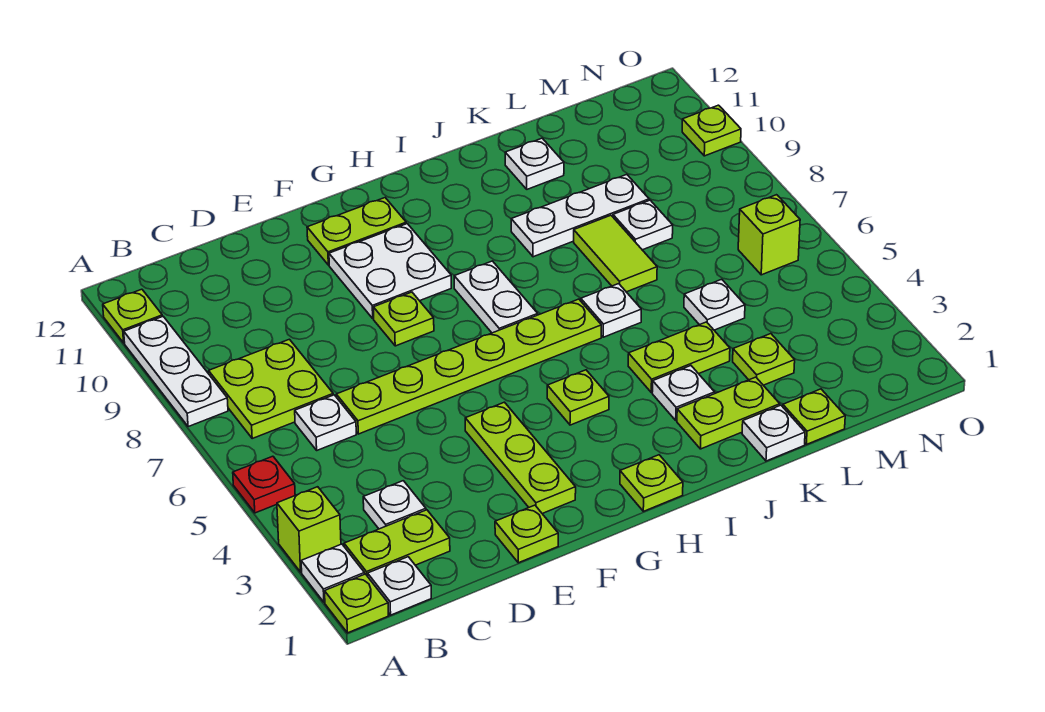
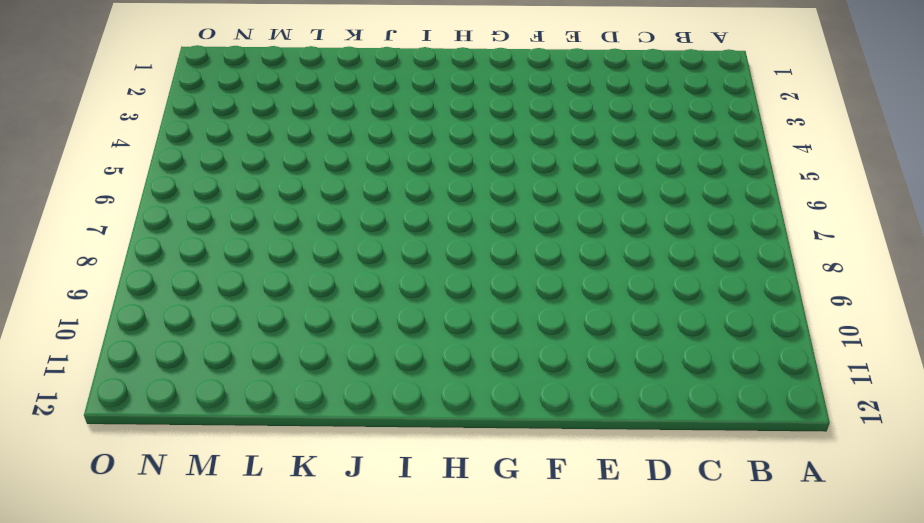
none -> lime 1x1 plate [325,574,389,633]
none -> white 1x1 plate [301,544,364,602]
none -> lime 1x1 brick [277,487,341,572]
none -> red 1x1 plate [233,456,295,513]

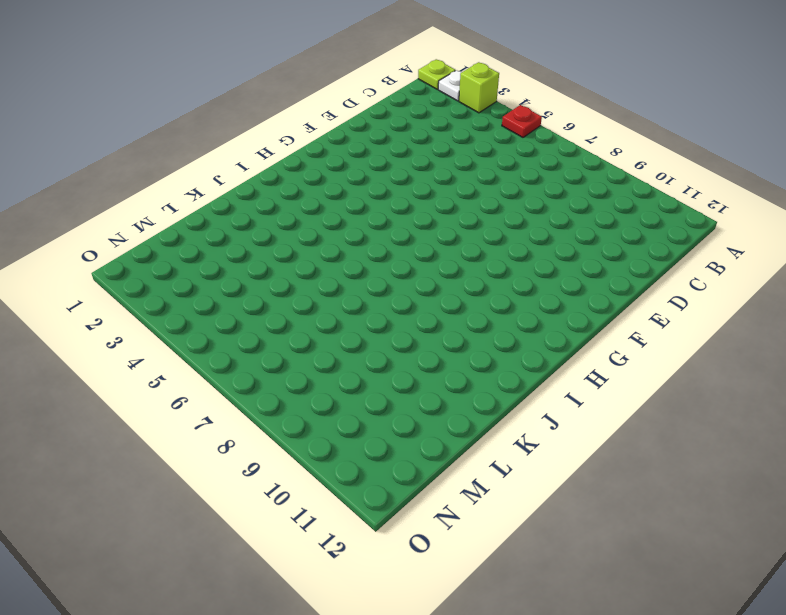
none -> white 1x3 plate [124,316,228,427]
none -> lime 1x1 plate [103,289,162,343]
none -> white 1x1 plate [368,557,431,615]
none -> lime 1x2 plate [344,510,450,576]

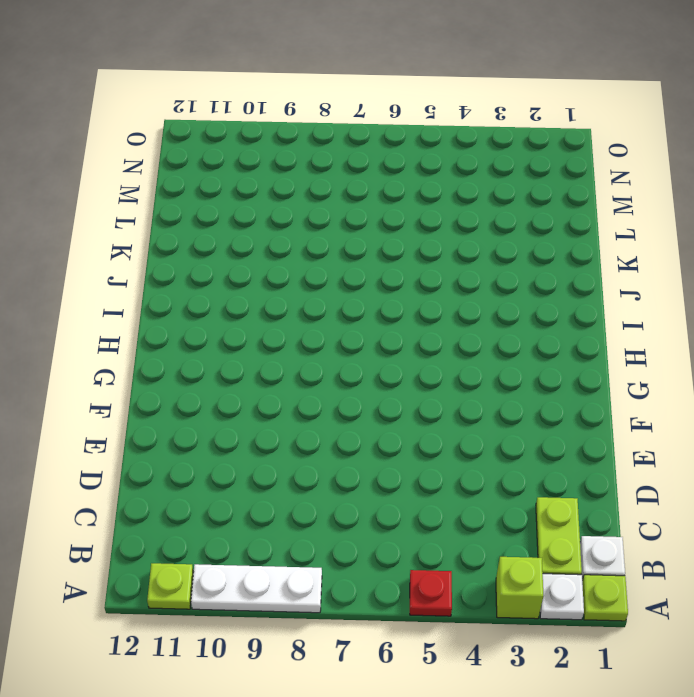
none -> lime 2x2 plate [209,339,333,438]
none -> white 1x1 plate [363,481,426,529]
none -> white 1x1 plate [295,395,356,450]
none -> lime 1x6 plate [336,299,601,434]

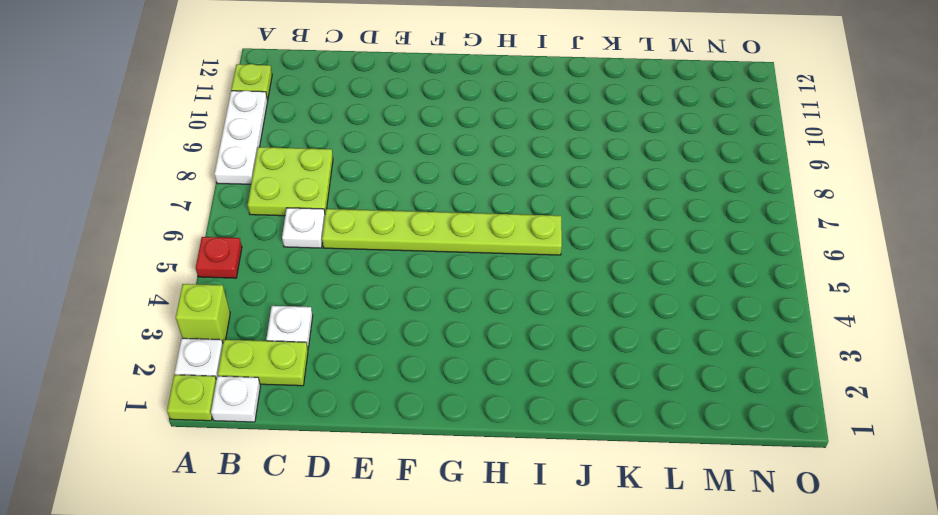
none -> lime 1x1 plate [495,505,558,563]
none -> lime 1x3 plate [465,402,576,514]
none -> lime 1x1 plate [373,292,434,346]
none -> white 2x2 plate [329,224,451,319]

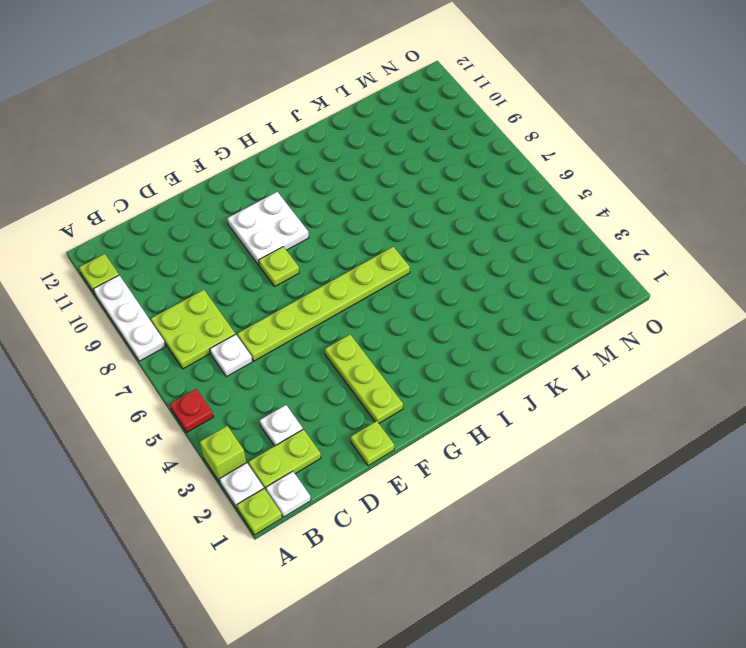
none -> lime 1x2 plate [307,198,406,265]
none -> lime 1x1 plate [620,455,683,511]
none -> lime 1x1 plate [547,370,609,425]
none -> white 1x2 plate [454,261,538,333]

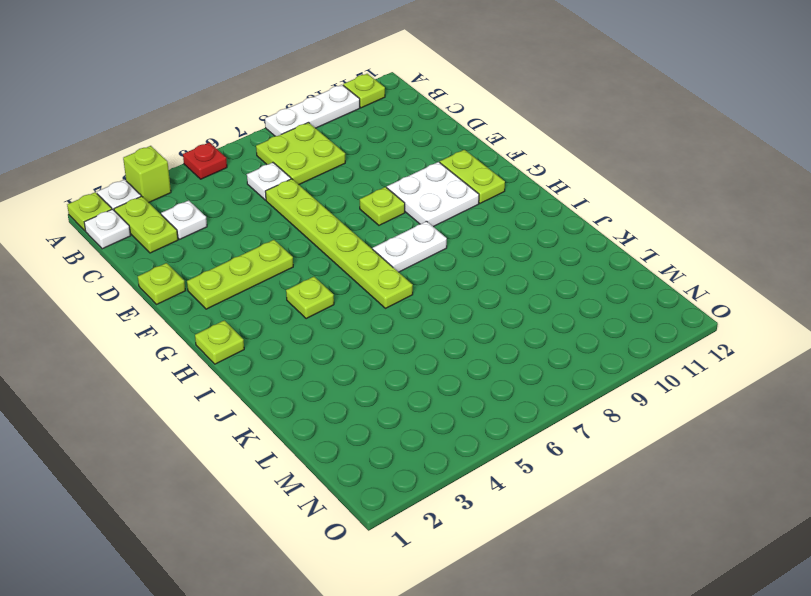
none -> lime 1x2 plate [677,377,780,449]
none -> white 1x1 plate [652,366,715,420]
none -> lime 1x2 plate [628,322,730,392]
none -> white 1x1 plate [581,284,641,337]

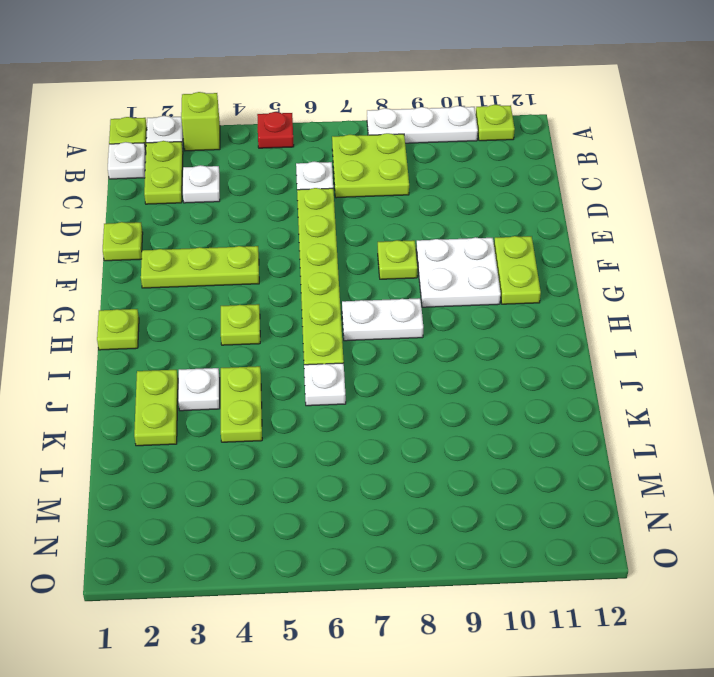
none -> white 1x3 plate [511,174,649,257]
none -> white 1x1 plate [742,405,805,461]
none -> lime 1x2 tile [574,215,657,292]
none -> white 1x1 plate [505,138,564,189]

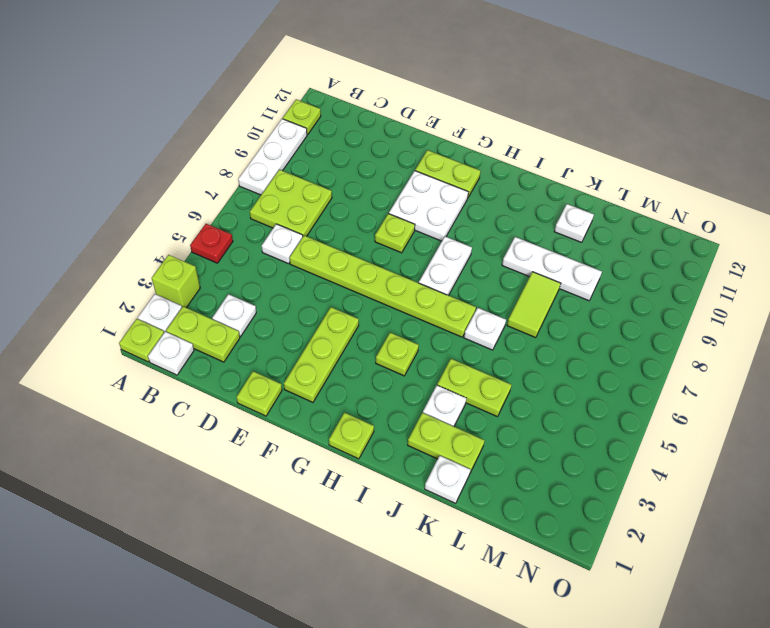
none -> lime 1x1 plate [783,389,845,445]
none -> lime 1x1 plate [733,334,795,385]
none -> white 1x1 plate [684,279,745,330]
none -> white 1x1 plate [613,200,673,250]

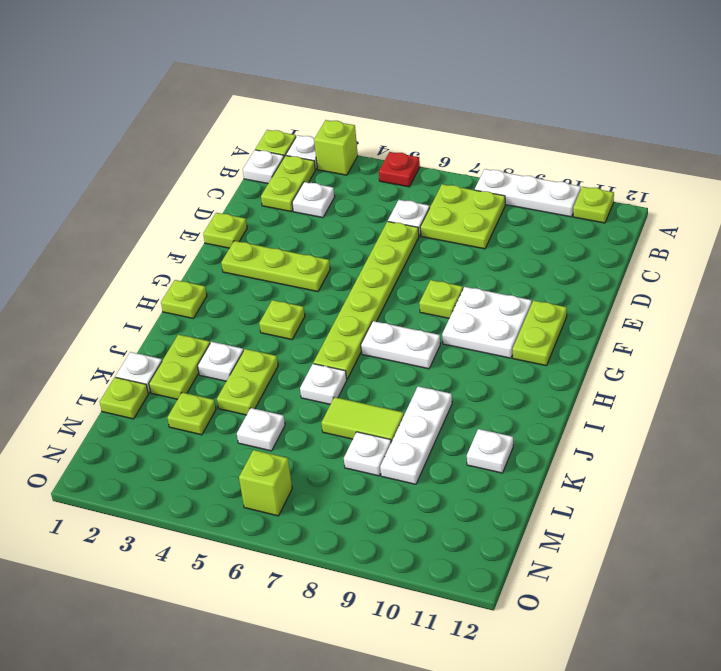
none -> lime 1x1 plate [682,105,741,156]

